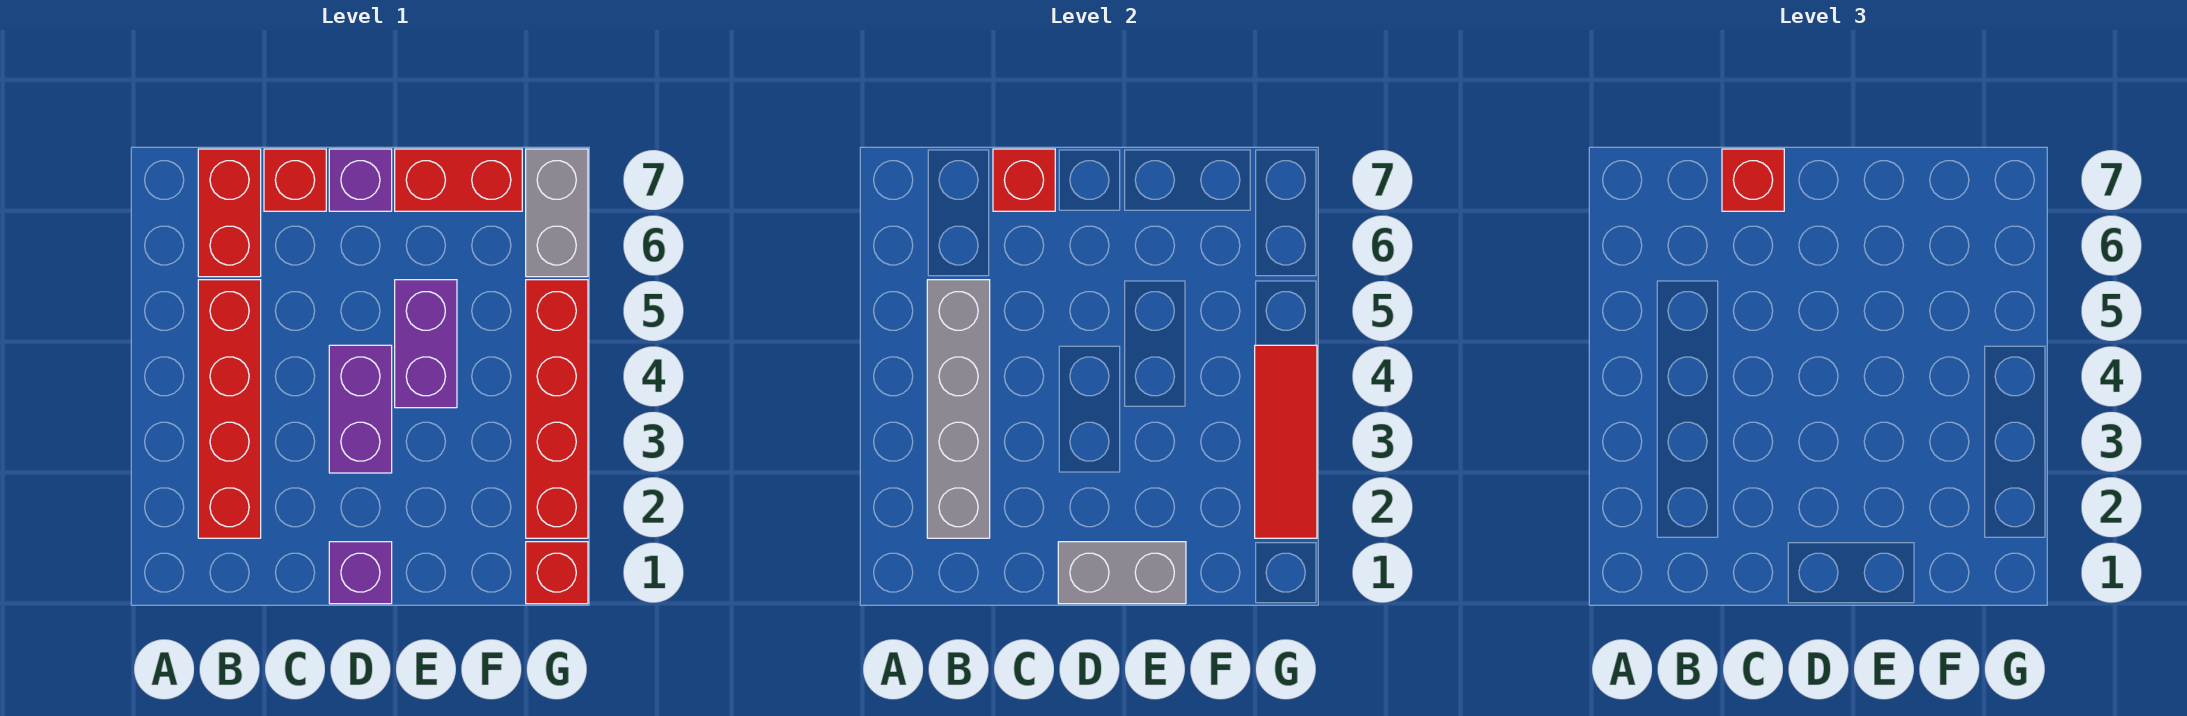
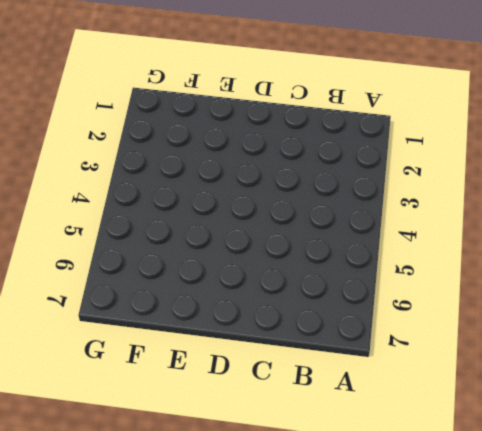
none -> red 1x4 brick [198,280,261,538]
none -> red 1x2 brick [198,149,261,277]
none -> red 1x1 brick [264,149,326,211]

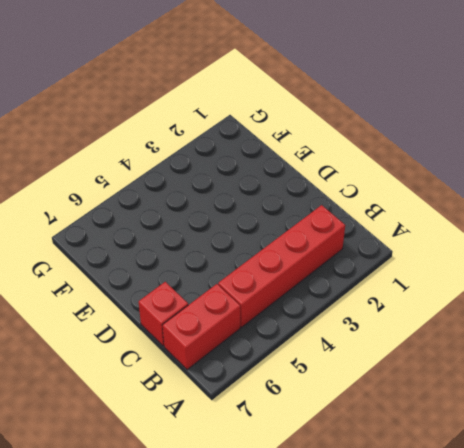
none -> purple 1x1 brick [329,542,392,604]
none -> purple 1x2 brick [329,345,392,473]
none -> purple 1x1 brick [329,149,392,211]

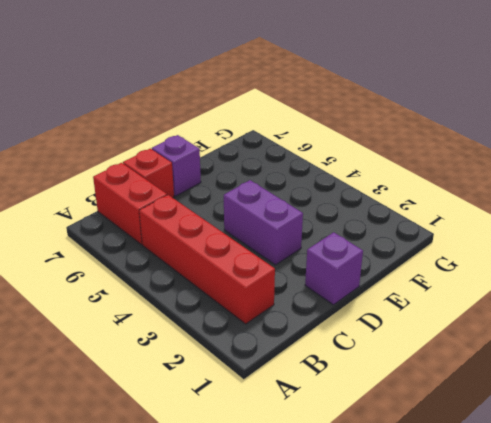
none -> purple 1x2 brick [395,280,457,408]
none -> red 1x2 brick [395,149,522,211]
none -> red 1x1 brick [526,542,588,604]

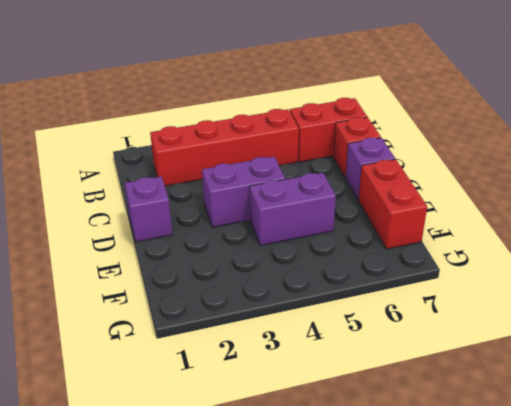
none -> red 1x1 brick [526,542,588,604]
none -> red 1x4 brick [526,280,588,538]
none -> grey 1x2 brick [526,149,588,277]

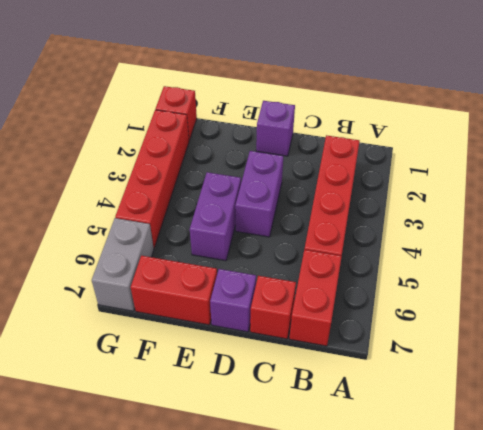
none -> grey 1x4 brick [927,280,990,538]
none -> red 1x1 brick [993,149,1055,211]
none -> grey 1x2 brick [1058,542,1186,604]

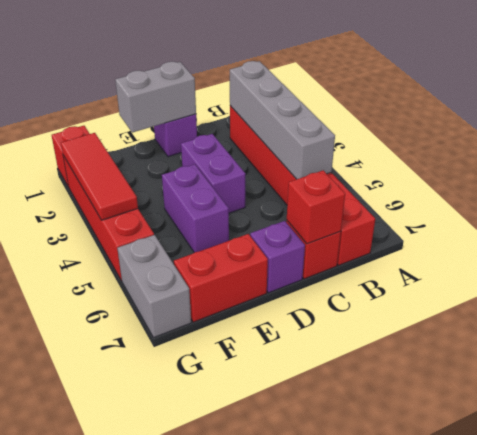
none -> red 1x1 brick [1722,149,1784,211]

